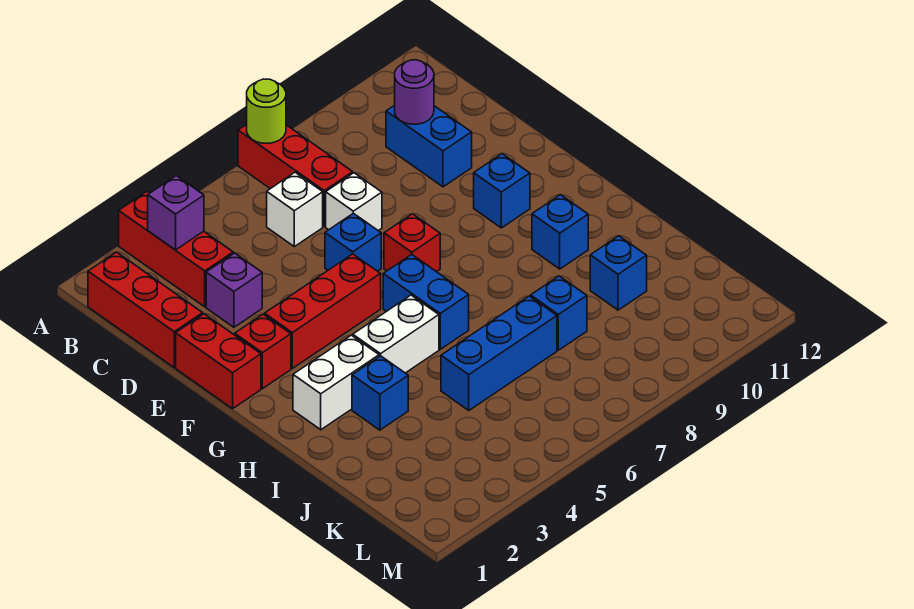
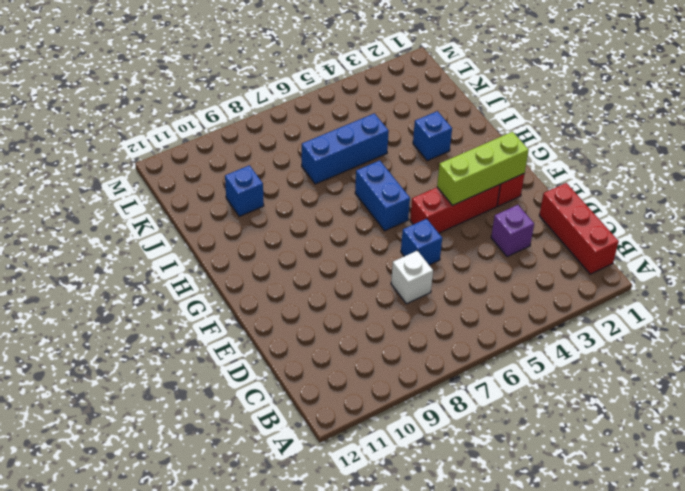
lime 1x3 brick [437,132,529,206] -> none
none -> red 1x3 brick [119,192,233,307]
none -> red 1x3 brick [238,124,353,226]
none -> white 1x1 brick [267,172,323,247]

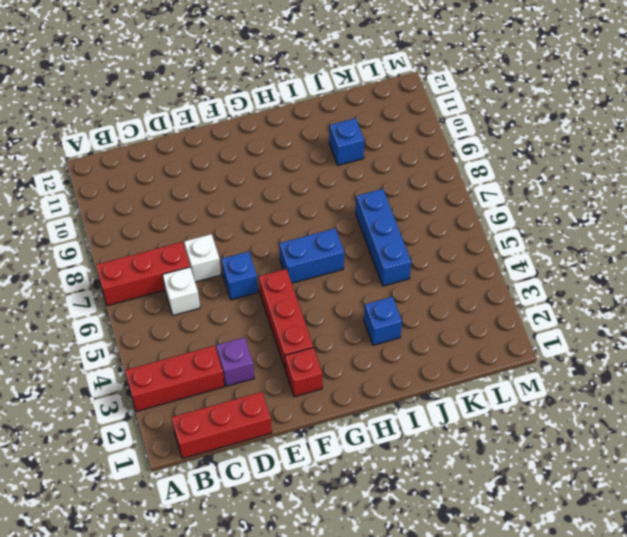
none -> blue 1x2 brick [386,105,472,187]
none -> red 1x2 brick [176,314,261,409]
none -> red 1x1 brick [384,214,440,272]

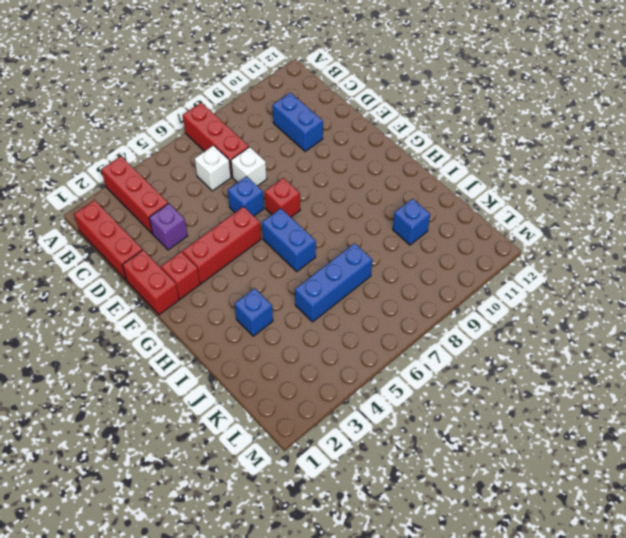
none -> blue 1x1 brick [474,154,530,228]
none -> white 1x2 brick [293,335,379,430]
none -> white 1x2 brick [353,295,439,373]

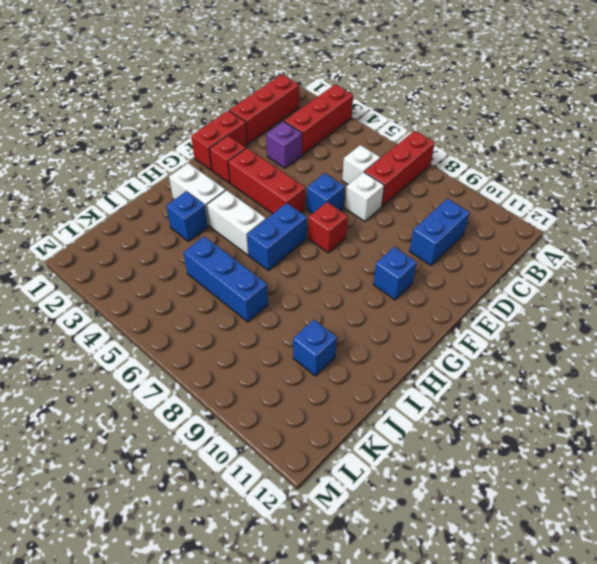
none -> blue 1x1 brick [532,195,588,269]
none -> blue 1x1 brick [531,276,587,350]
none -> lime 1x1 round brick [247,79,286,143]

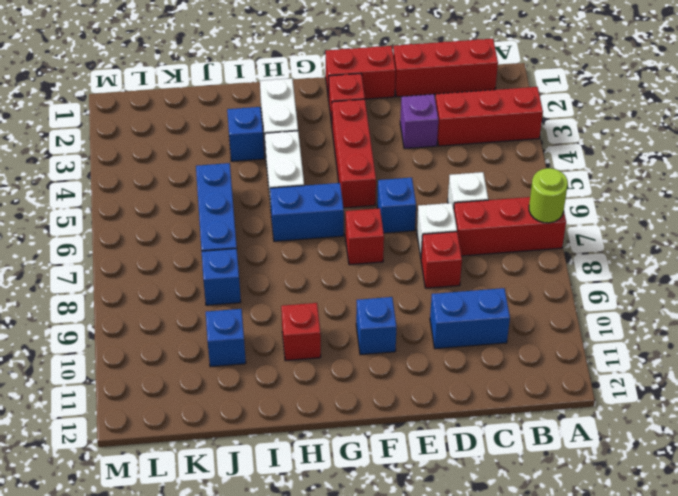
red 1x1 brick [421,232,462,288] -> none
red 1x1 brick [281,303,321,361] -> blue 1x1 brick [532,195,588,269]
none -> purple 1x1 brick [148,176,204,250]
none -> purple 1x1 round brick [395,60,434,124]

